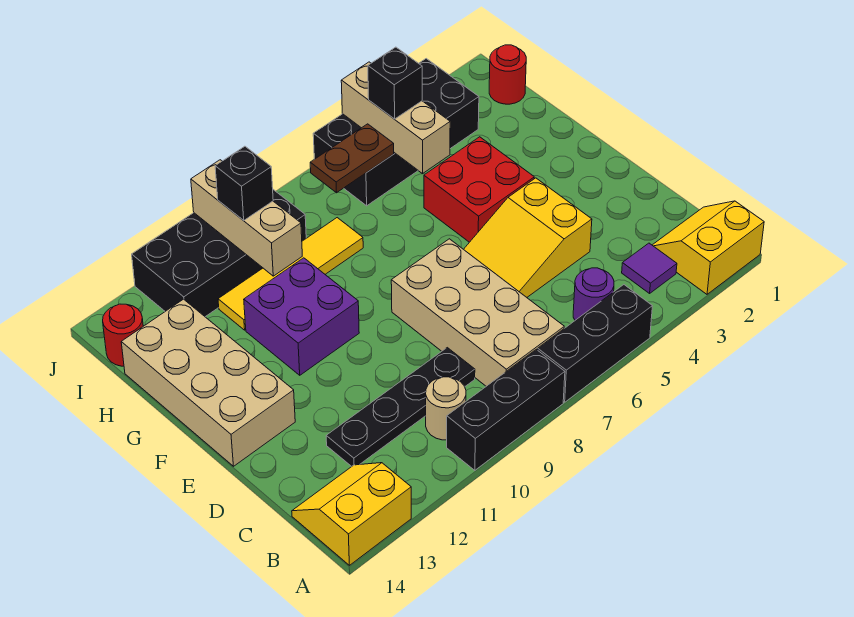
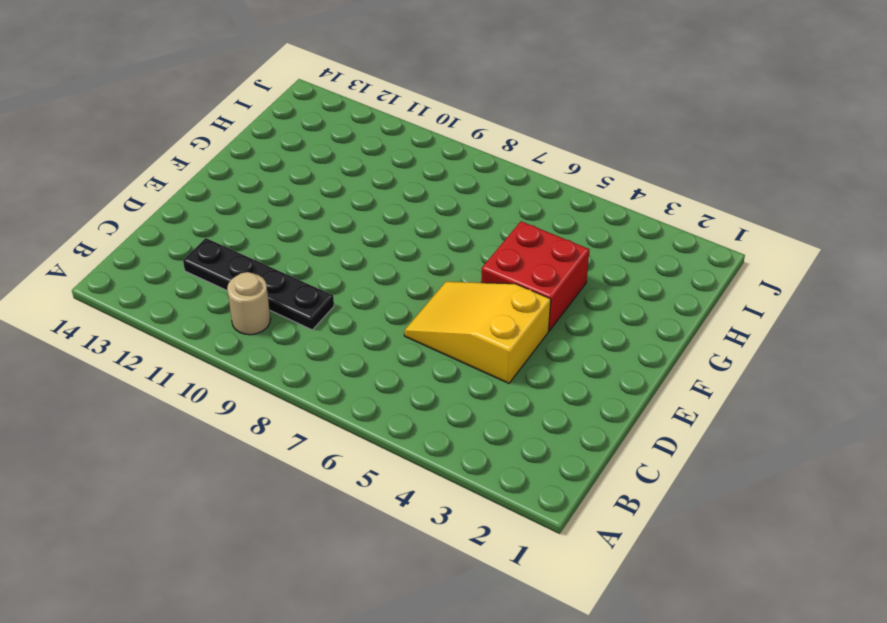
none -> yellow 2x2 slope [652,201,764,294]
none -> black 1x3 brick [538,285,652,402]
none -> black 1x3 brick [447,349,565,470]

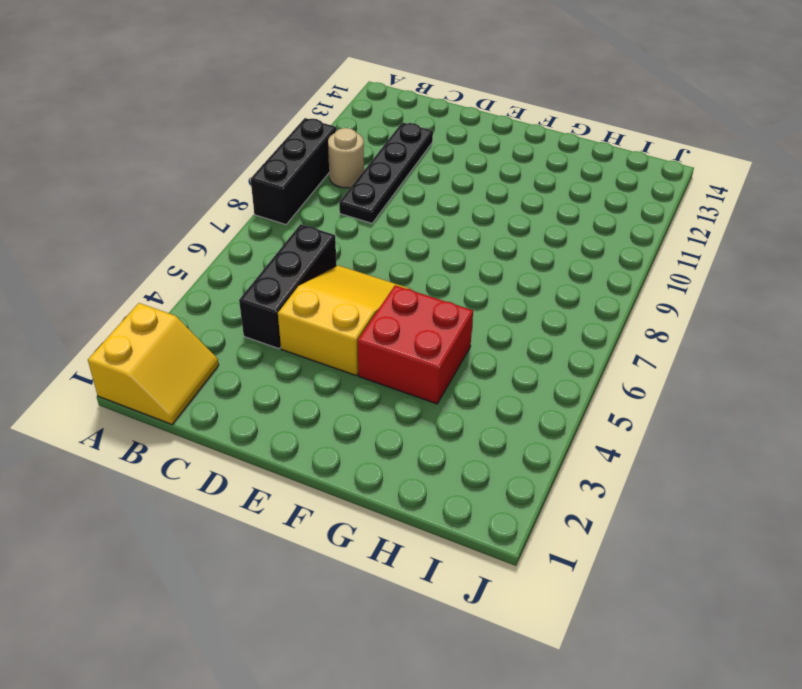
black 1x3 brick [239,224,337,349] -> black 1x3 brick moved to [538,285,652,402]
none -> yellow 2x2 slope [292,463,411,565]
none -> purple 1x1 tile [622,243,677,293]
none -> purple 1x1 round brick [573,268,614,320]

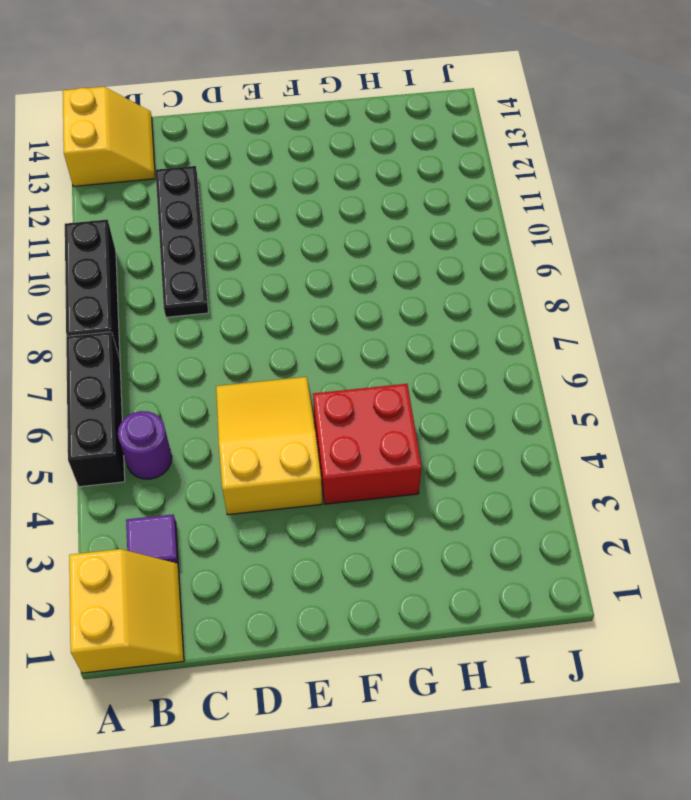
none -> tan 2x4 brick [391,239,564,386]
none -> tan 1x1 round brick [426,377,466,440]
none -> tan 2x4 brick [121,299,295,466]

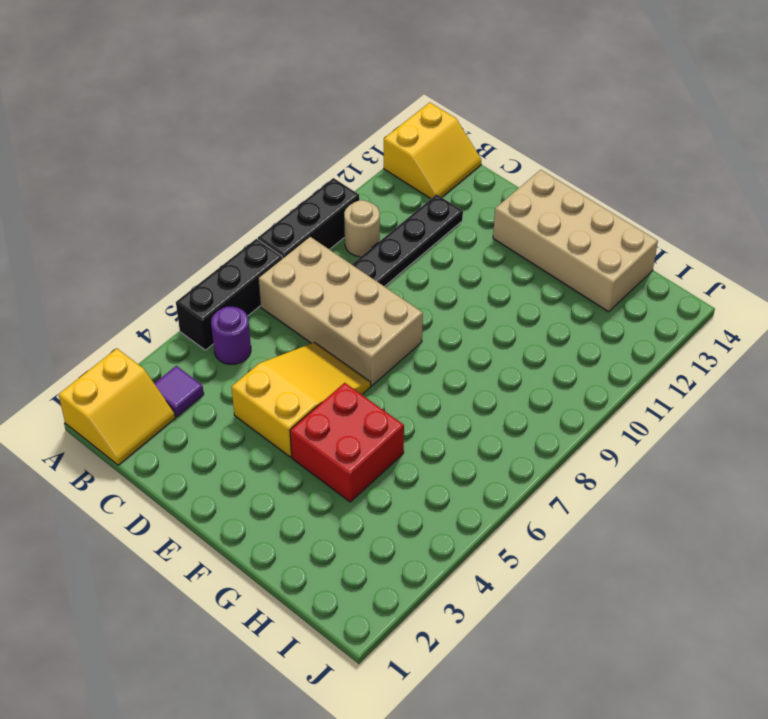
none -> purple 2x2 brick [244,258,359,375]
none -> yellow 1x4 tile [218,218,363,330]
none -> red 1x1 round brick [489,45,526,104]

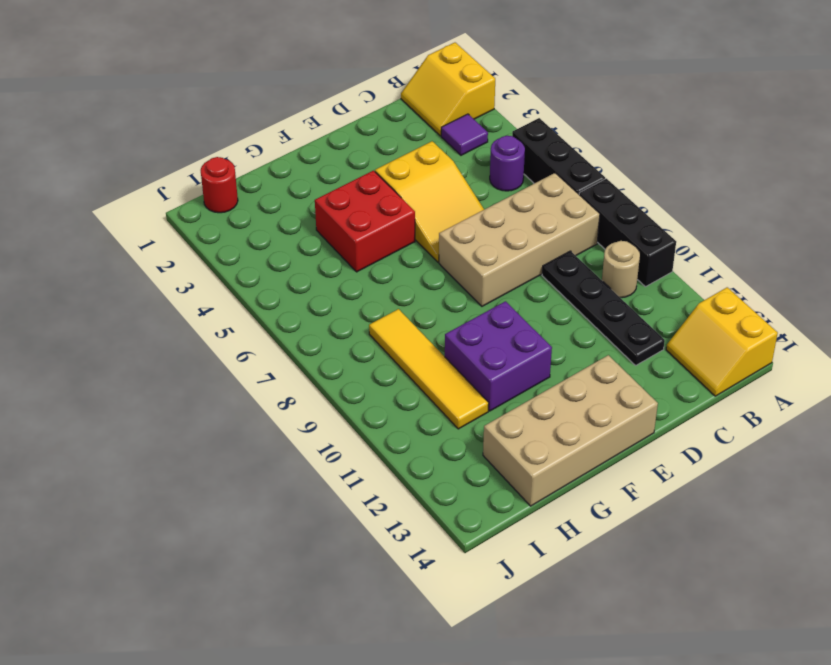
none -> black 2x4 brick [313,59,479,206]
none -> black 2x4 brick [132,190,306,317]
none -> red 1x1 round brick [103,304,143,366]

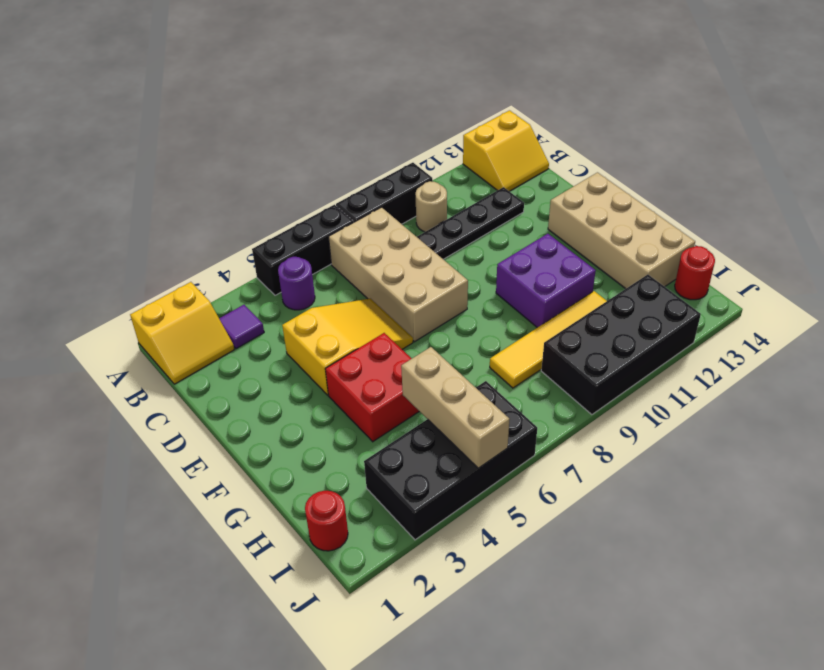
none -> tan 1x3 brick [191,160,302,276]
none -> brown 1x2 plate [310,124,394,193]
none -> black 1x1 brick [368,47,422,119]

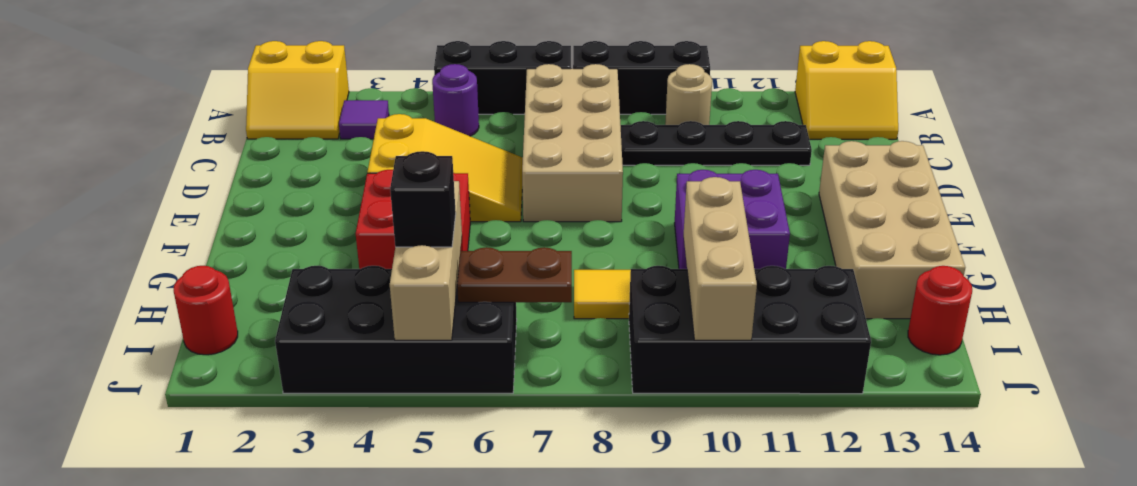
none -> black 1x1 brick [215,146,273,220]

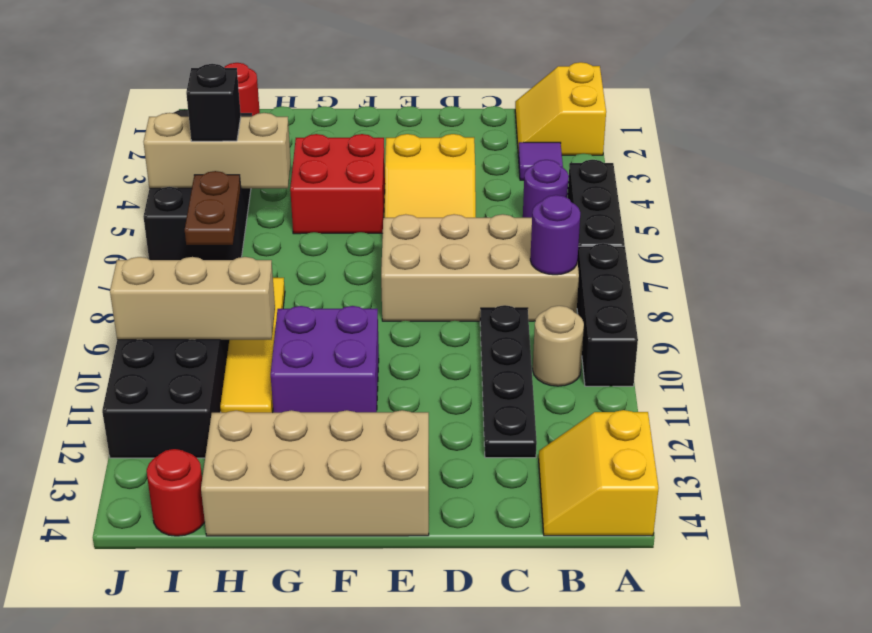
purple 1x1 round brick [530,195,580,275] -> none
none -> black 1x1 brick [215,146,273,220]

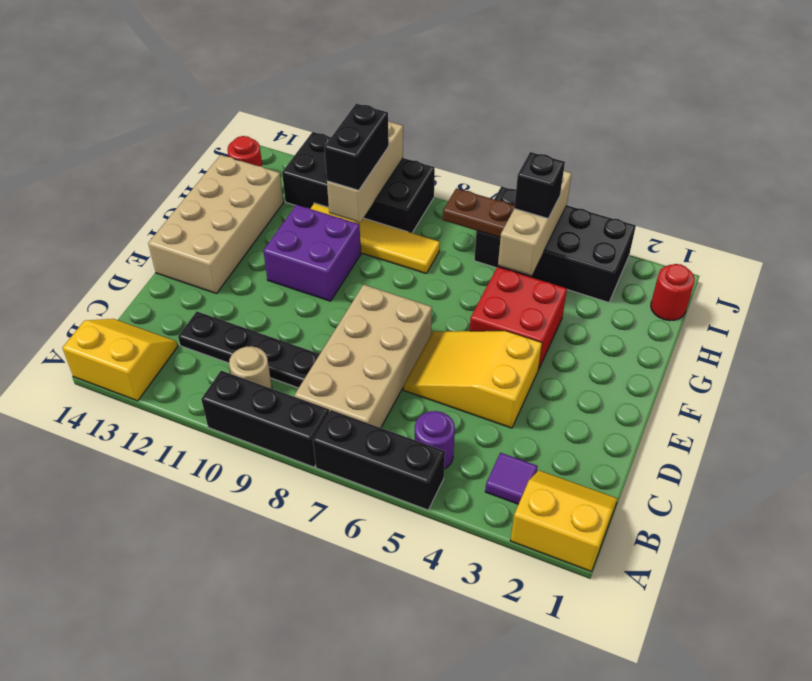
black 1x2 brick [324,104,389,190] -> black 1x1 brick [215,146,273,220]

